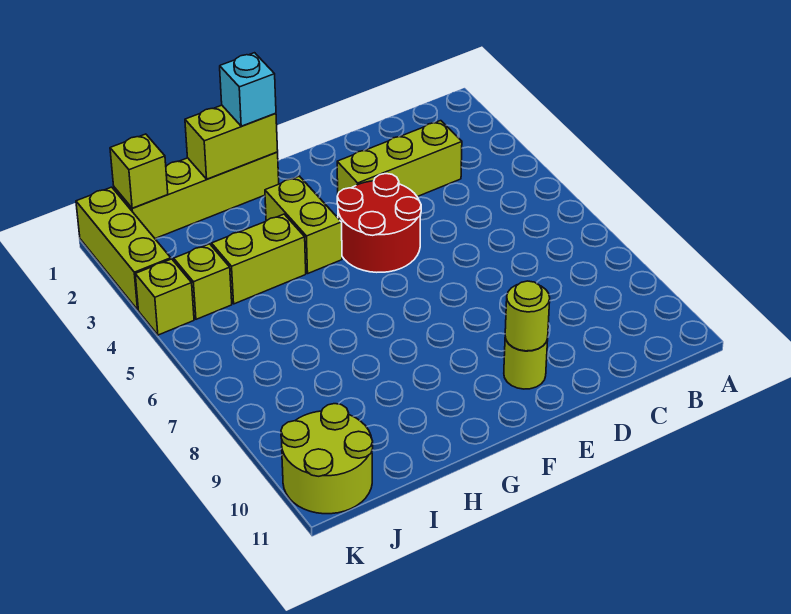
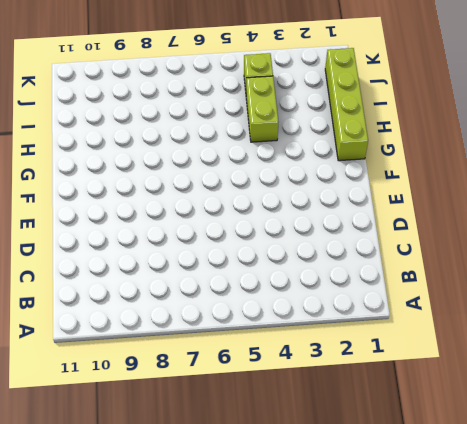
none -> lime 1x3 brick [337,121,462,197]
none -> red 2x2 round brick [337,174,421,272]
none -> lime 1x1 round brick [504,337,548,389]

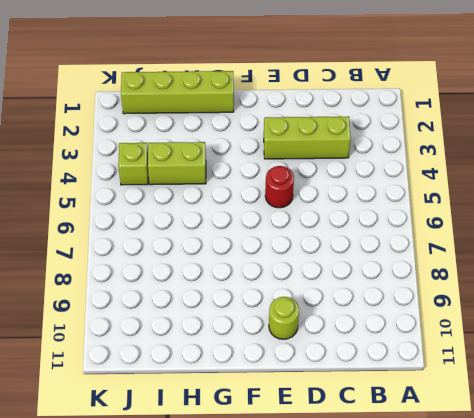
red 1x1 round brick [265,166,294,208] -> red 2x2 round brick [337,174,421,272]
none -> lime 1x2 brick [265,176,342,273]
none -> lime 2x2 round brick [281,404,373,514]
none -> lime 1x3 brick [76,187,171,310]

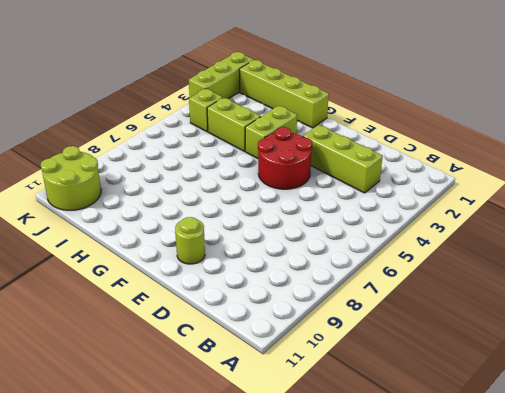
none -> lime 1x1 brick [135,259,194,335]
none -> lime 1x1 round brick [505,281,550,351]
none -> lime 1x2 brick [185,105,278,179]

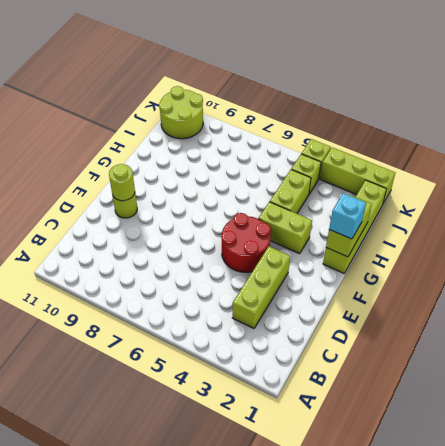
none -> lime 1x1 brick [110,134,168,208]

